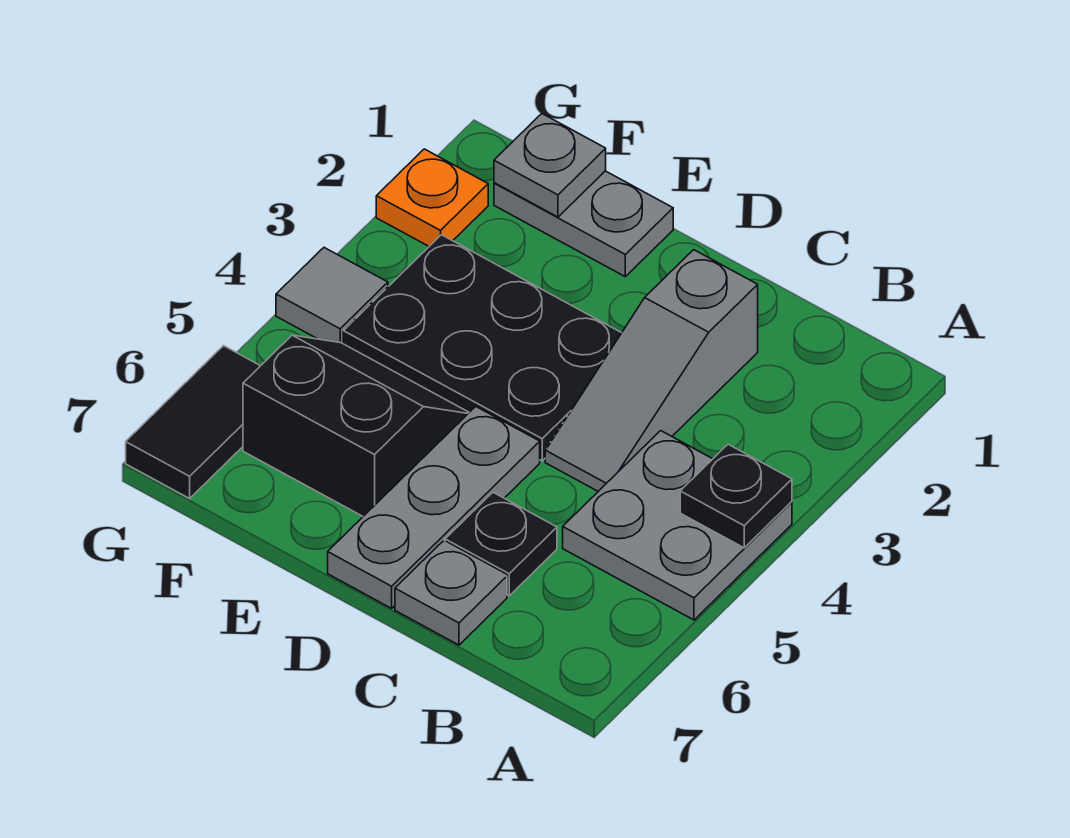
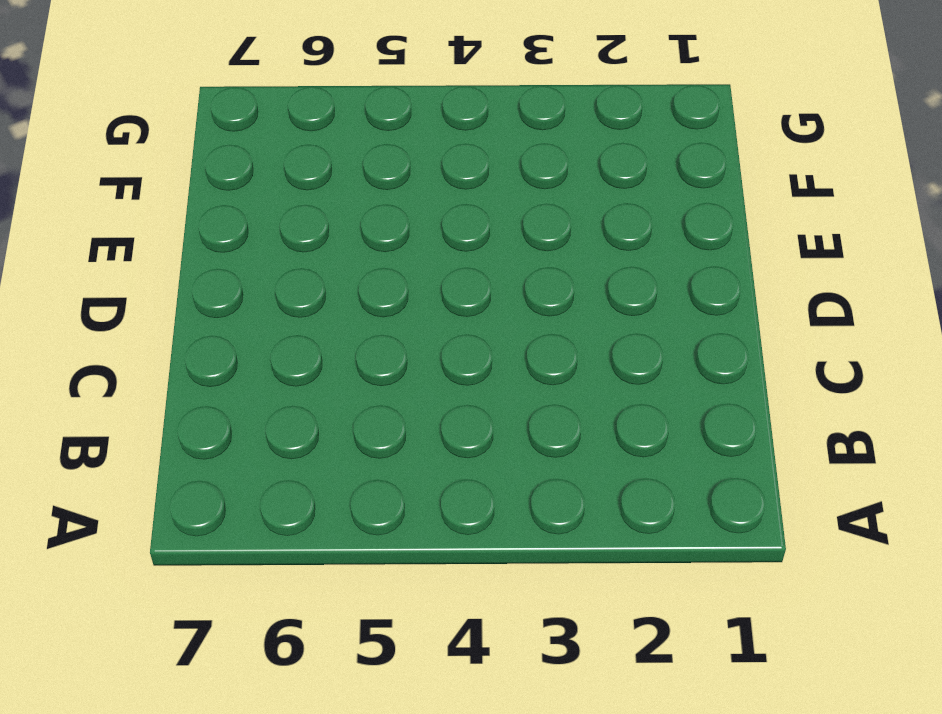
none -> grey 2x2 plate [563,431,792,620]
none -> grey 1x3 slope [545,250,758,491]
none -> black 1x1 plate [445,492,557,596]

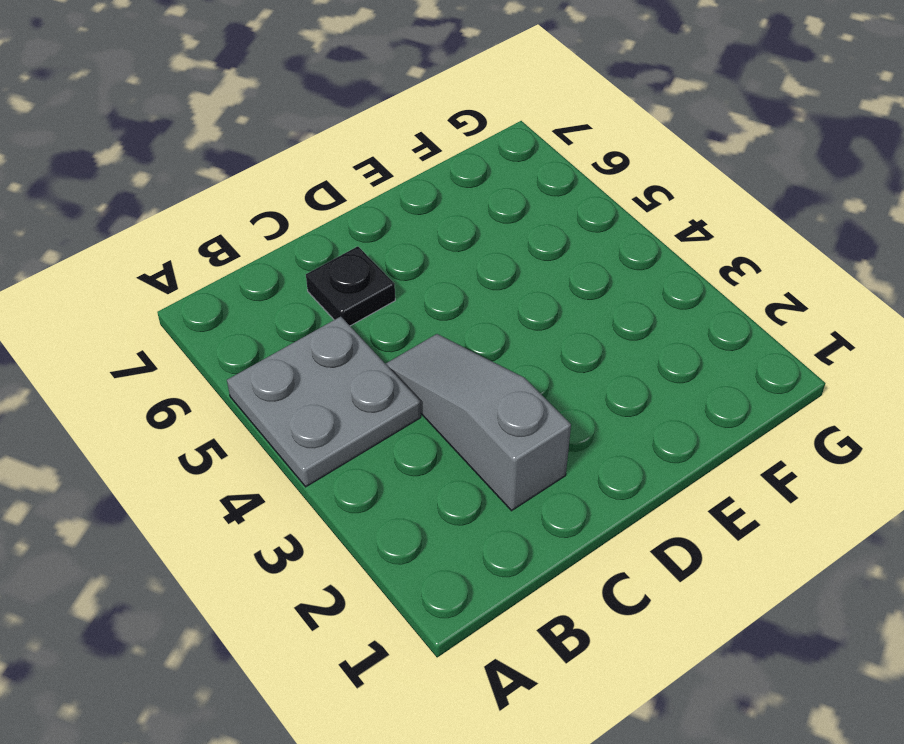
none -> grey 1x1 plate [395,542,507,645]
none -> black 2x3 plate [343,235,621,461]
none -> grey 1x3 plate [328,407,540,608]

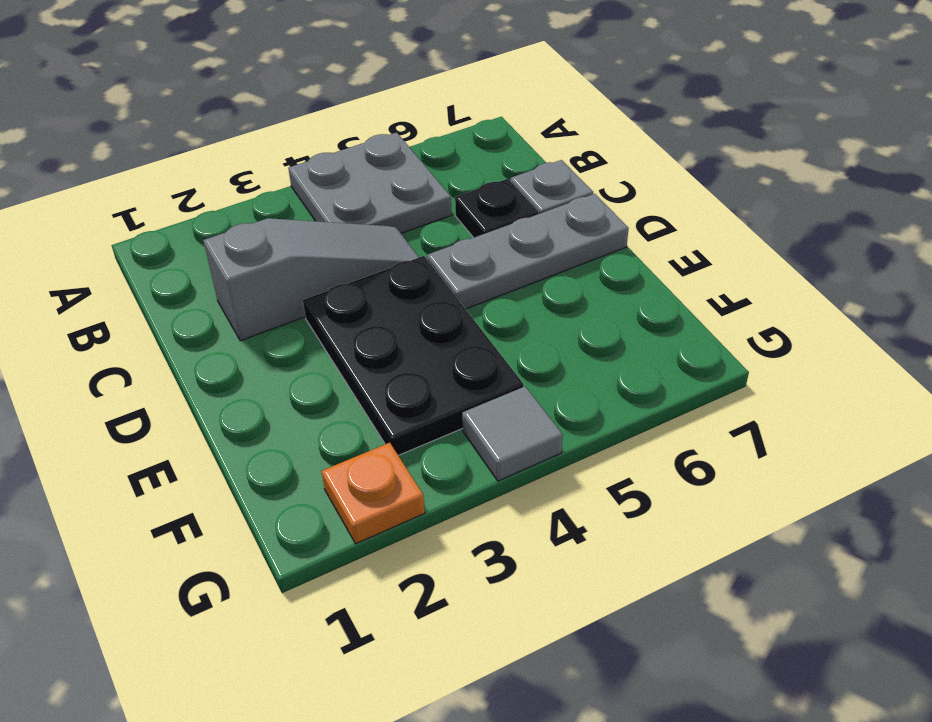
none -> grey 1x2 plate [494,171,673,276]
none -> black 2x2 slope [243,335,469,516]
none -> black 1x2 tile [126,346,260,498]

